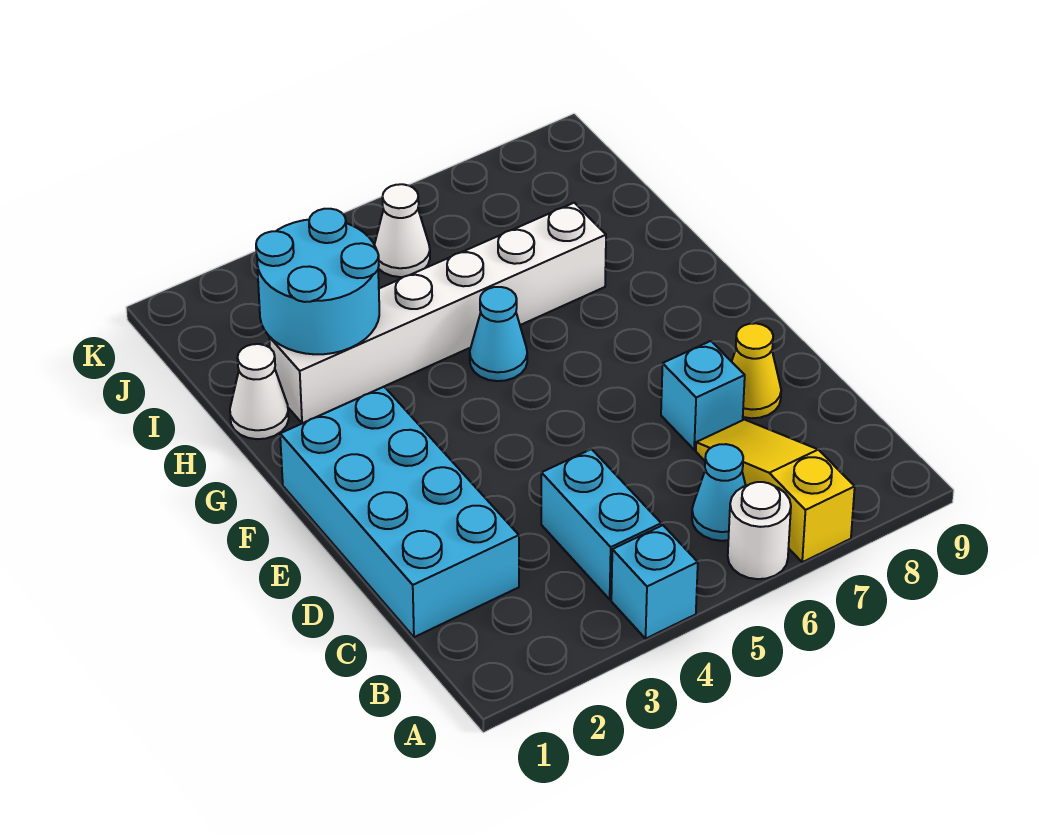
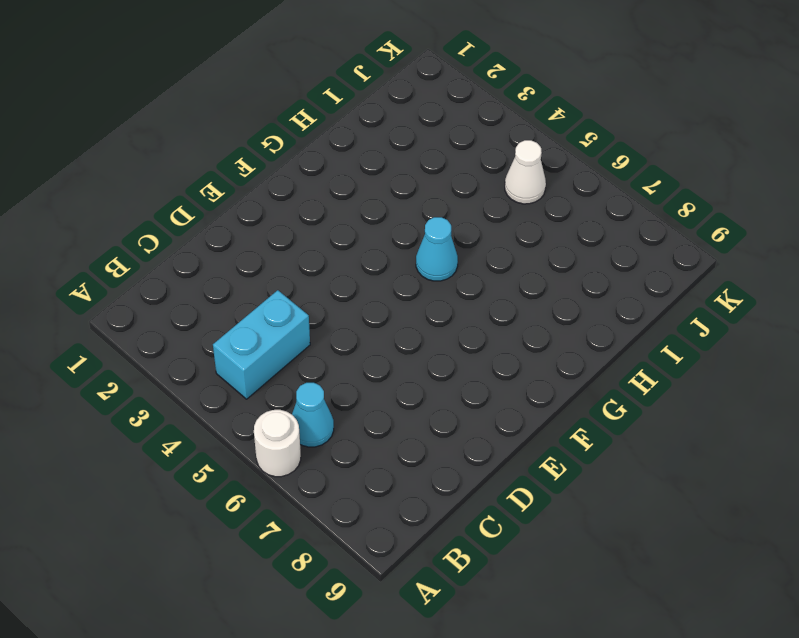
none -> cyan 1x1 brick [611,525,698,639]
none -> yellow 1x3 slope [696,420,855,562]
none -> cyan 2x4 brick [280,387,519,637]

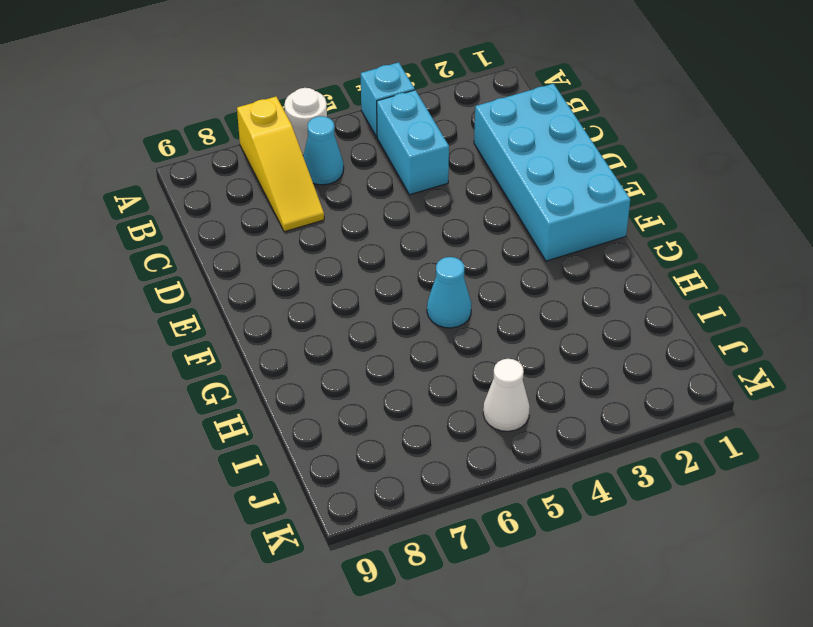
none -> cyan 1x1 brick [661,341,745,450]
none -> yellow 1x1 cone [732,323,781,418]
none -> white 1x1 cone [230,344,289,439]

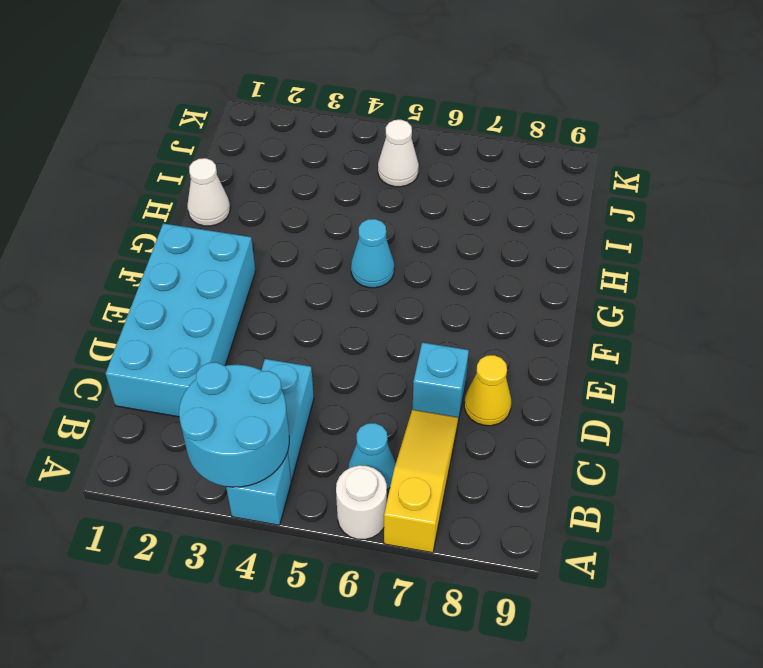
cyan 2x2 round brick [179,362,289,487] -> cyan 2x2 round brick moved to [256,209,379,354]
none -> white 1x6 brick [269,203,606,423]

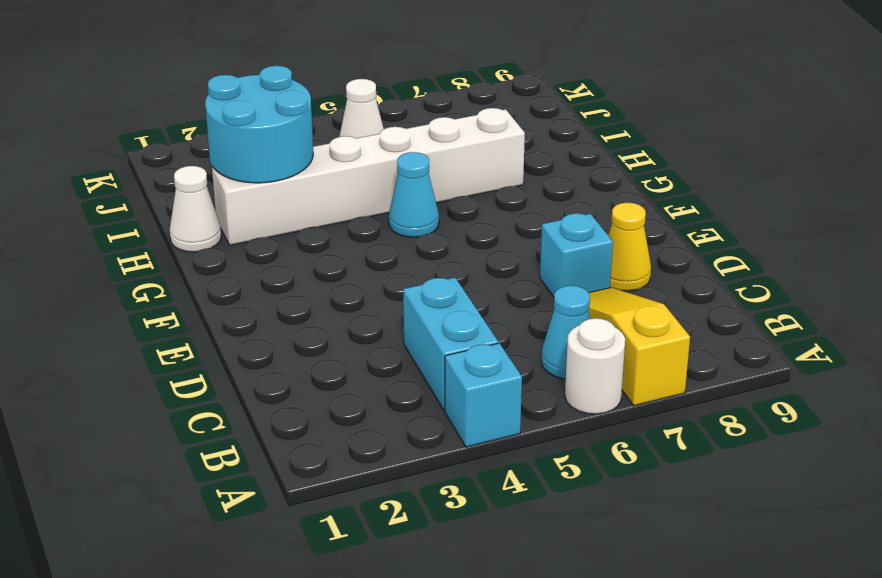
none -> cyan 2x4 brick [280,387,519,637]

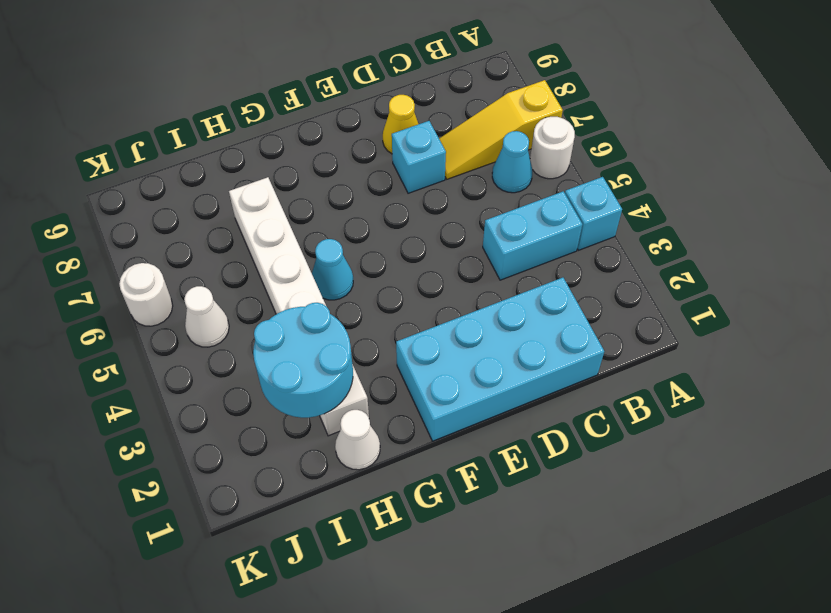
white 1x1 round brick [119,263,173,326] -> none

